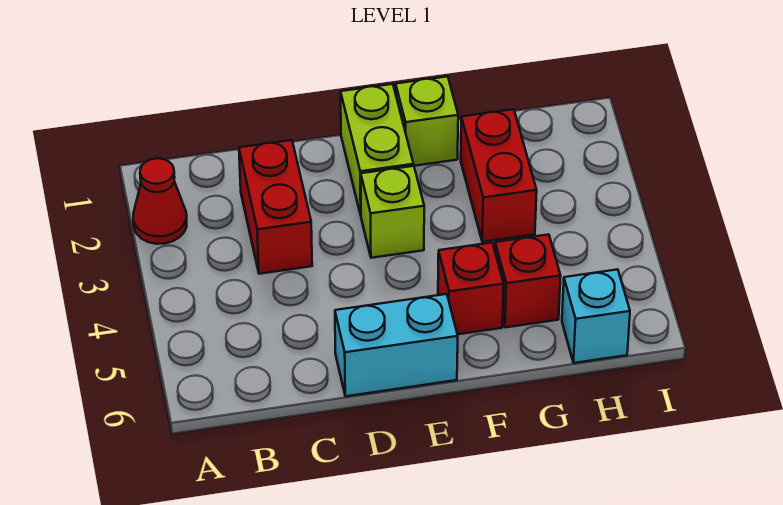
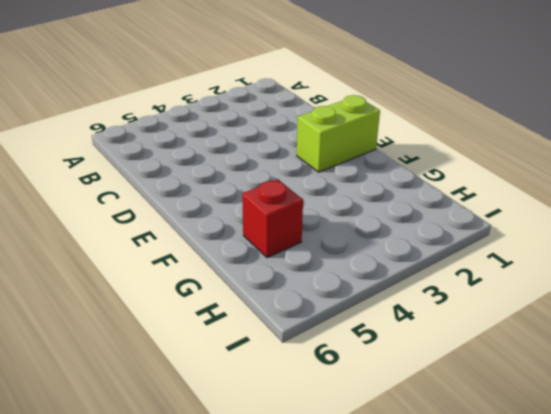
none -> red 1x1 cone [133,158,187,244]
none -> red 1x2 brick [239,140,312,274]

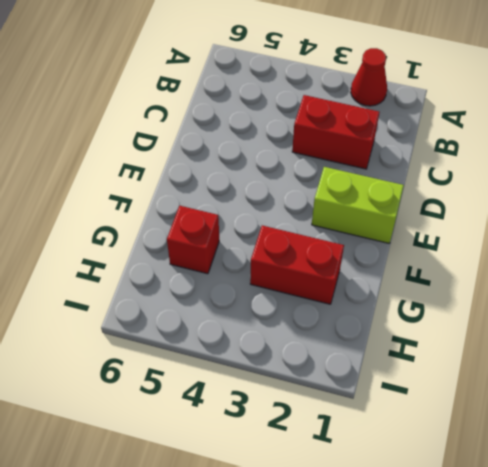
none -> cyan 1x2 brick [335,294,458,396]
none -> lime 1x1 brick [361,166,424,258]

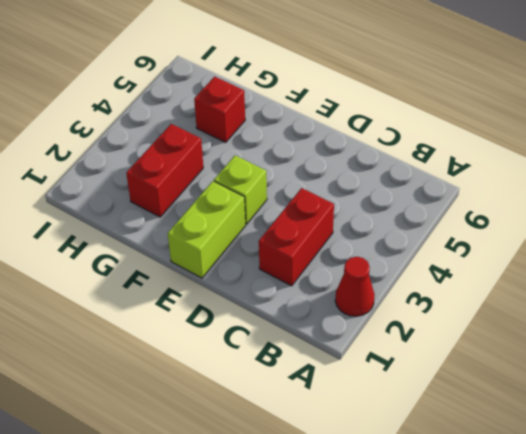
none -> cyan 1x2 brick [335,294,458,396]
none -> lime 1x1 brick [396,76,458,166]

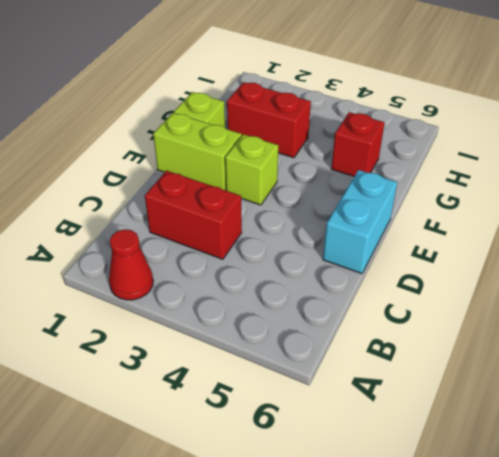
none -> red 1x1 brick [438,243,504,334]
none -> cyan 1x1 brick [562,269,630,363]

